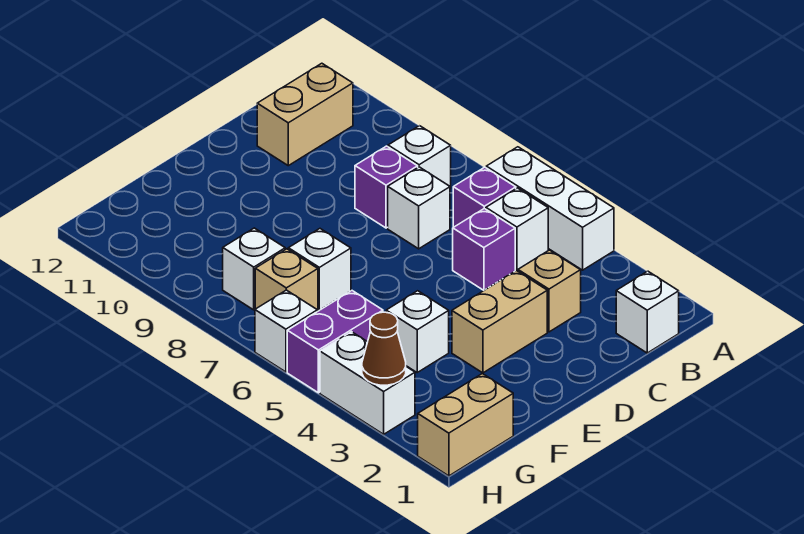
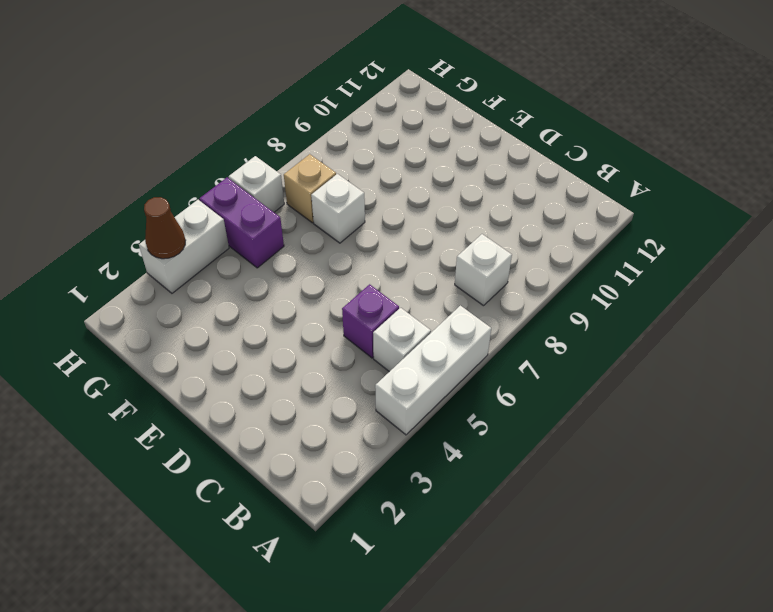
none -> white 1x1 brick [616,271,679,353]
none -> purple 1x1 brick [453,167,516,227]
none -> tan 1x2 brick [257,63,353,166]

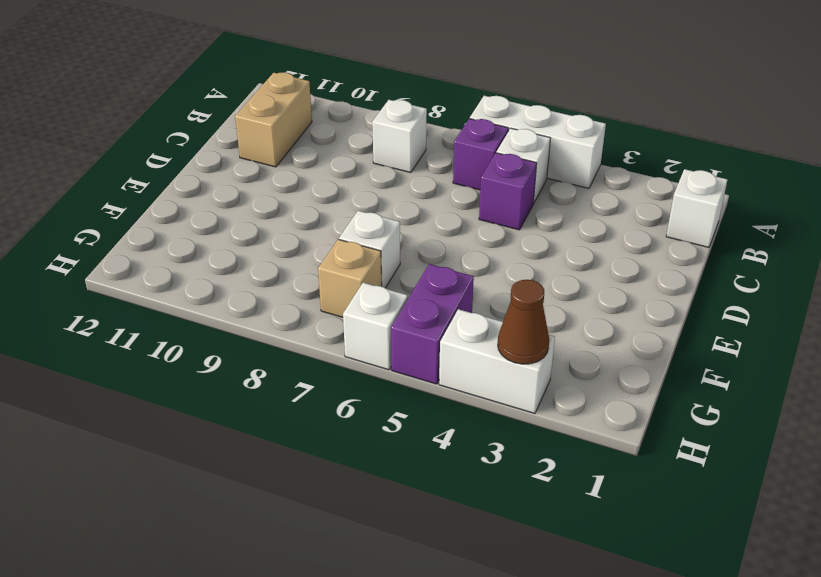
none -> tan 1x1 brick [518,250,581,332]
none -> white 1x1 brick [388,167,450,249]
none -> purple 1x1 brick [355,146,418,228]

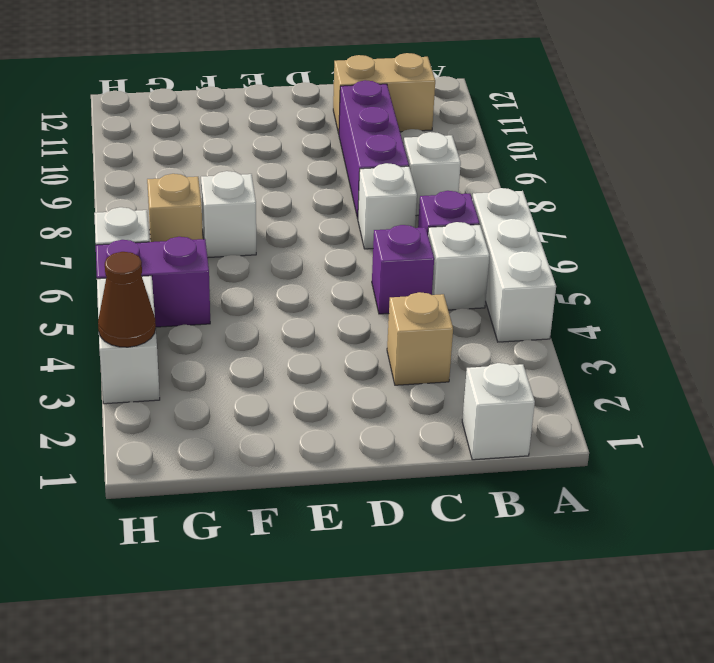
purple 1x3 brick [339,80,409,218] -> purple 1x1 brick [355,146,418,228]
none -> tan 1x2 brick [452,271,547,373]
none -> white 1x1 brick [386,291,449,372]
none -> tan 1x2 brick [418,374,513,476]

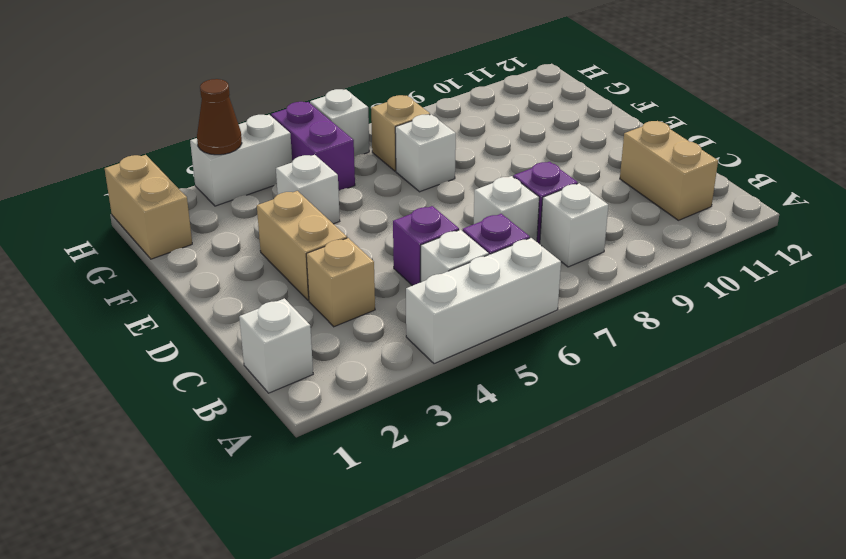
none -> white 1x1 brick [223,228,285,310]

